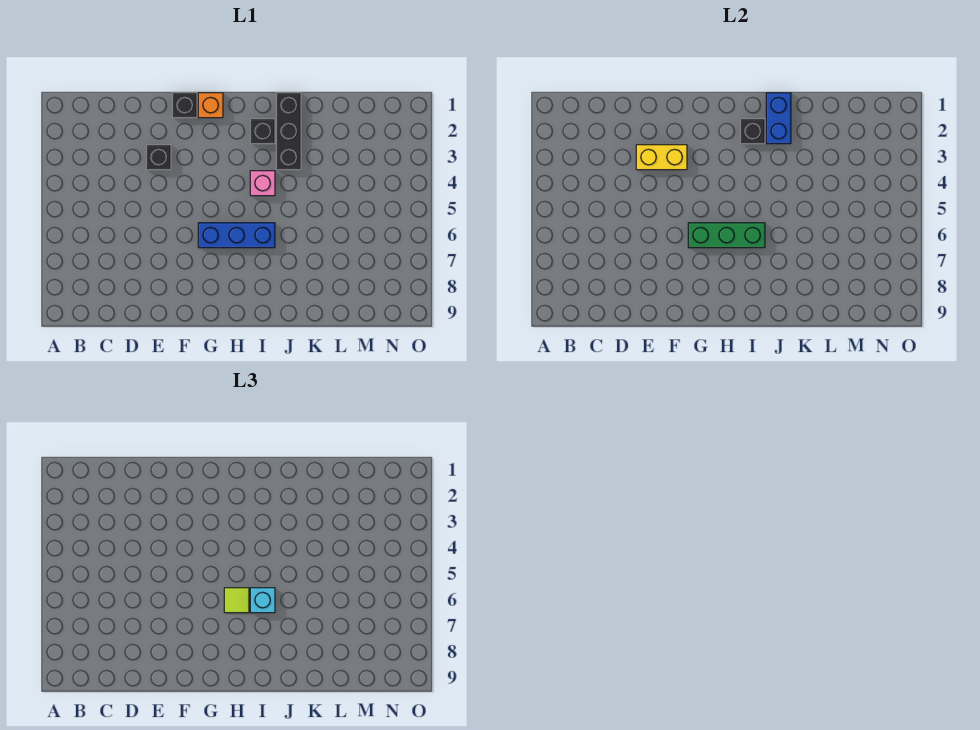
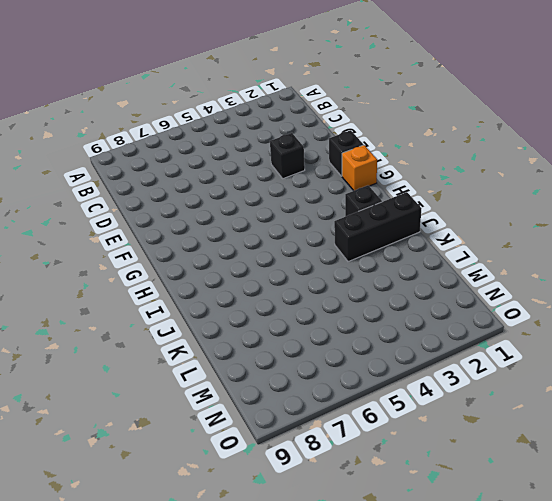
none -> blue 1x3 brick [198,223,275,248]
none -> pink 1x1 brick [250,171,275,196]
none -> yellow 1x2 brick [636,145,687,170]

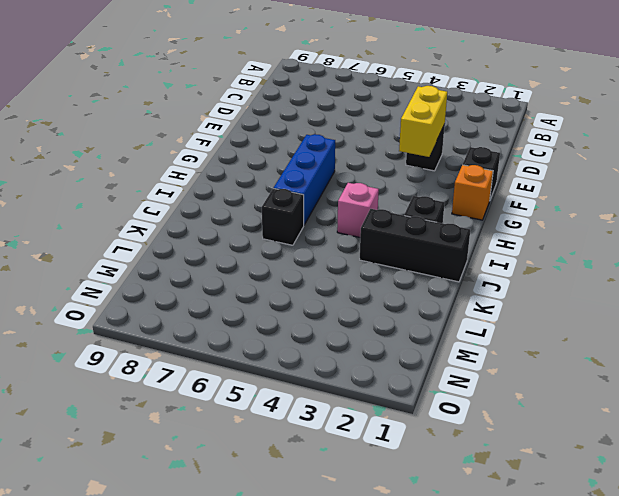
black 1x1 brick [262,188,304,245] -> black 1x1 brick moved to [740,119,765,144]
none -> green 1x3 brick [688,223,765,248]
none -> blue 1x2 brick [766,93,791,144]
none -> lime 1x1 tile [224,588,249,613]

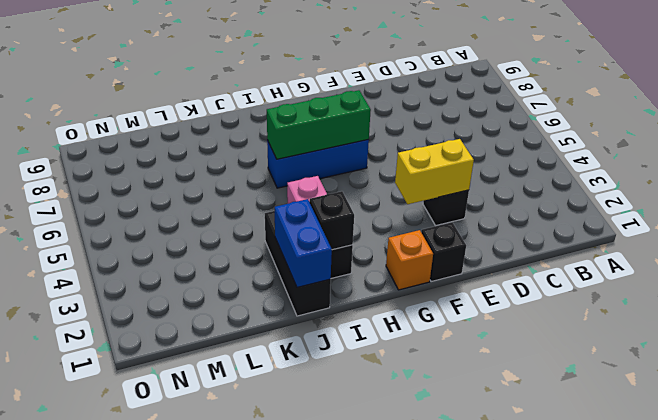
none -> lime 1x1 tile [224,588,249,613]
none -> cyan 1x1 brick [250,588,275,613]

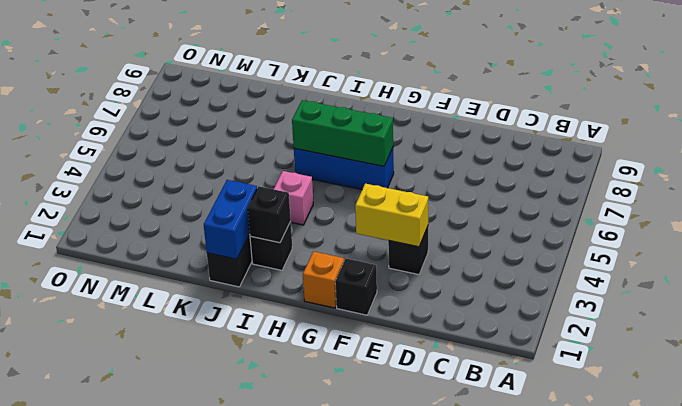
none -> lime 1x1 tile [224,588,249,613]
none -> cyan 1x1 brick [250,588,275,613]

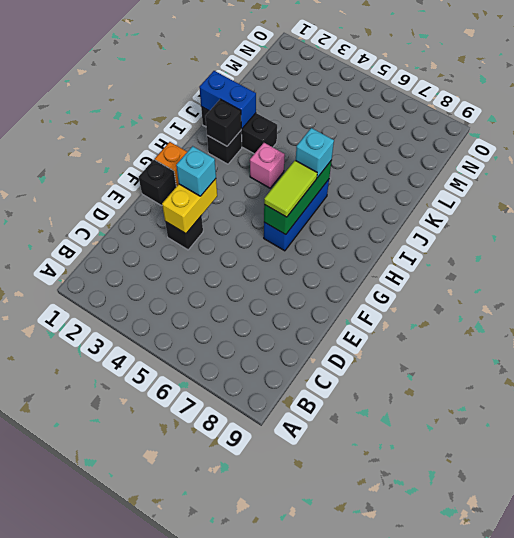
cyan 1x1 brick [176,146,216,196] -> none
lime 1x2 tile [264,160,317,217] -> lime 1x1 tile [224,588,249,613]

